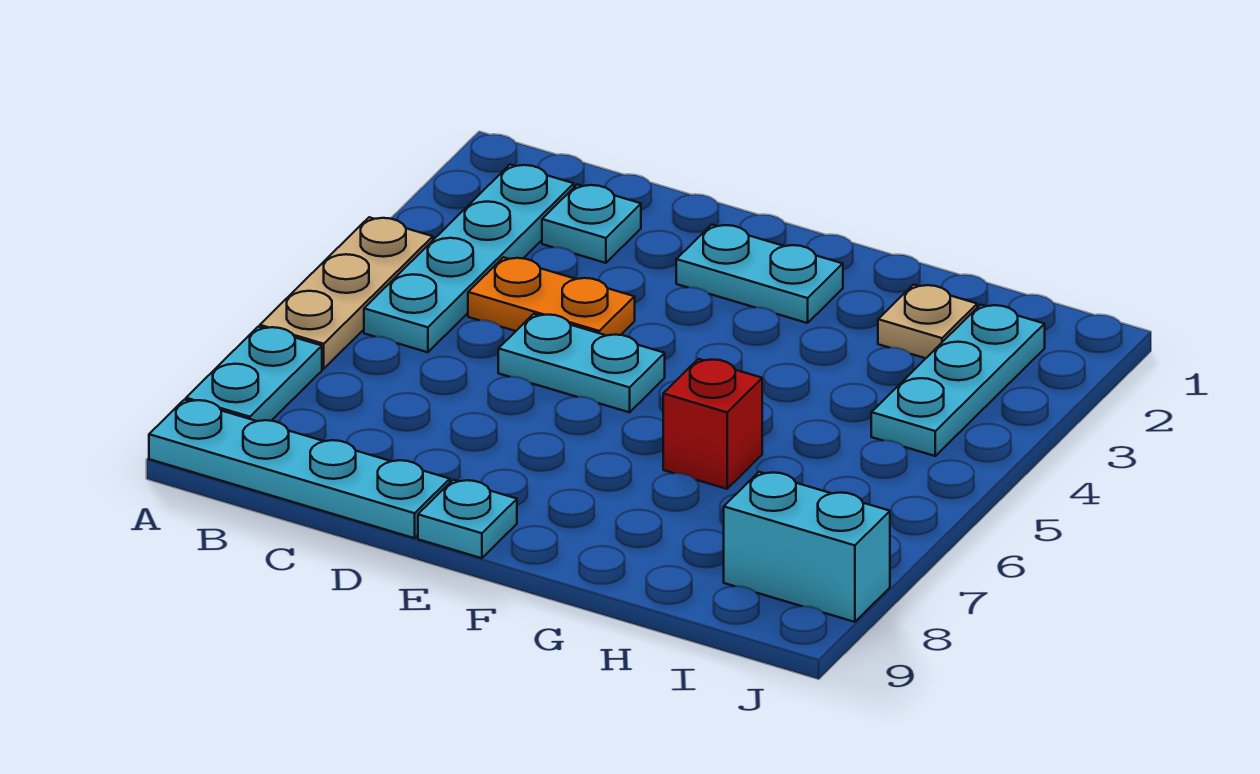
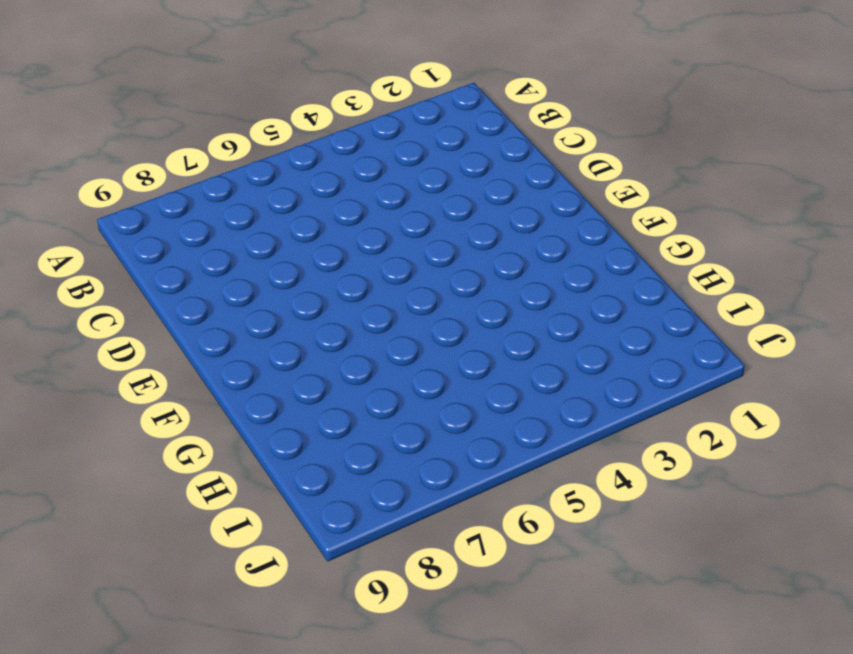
none -> tan 1x3 plate [260,217,433,369]
none -> cyan 1x2 plate [186,327,322,421]
none -> cyan 1x4 plate [149,400,450,538]

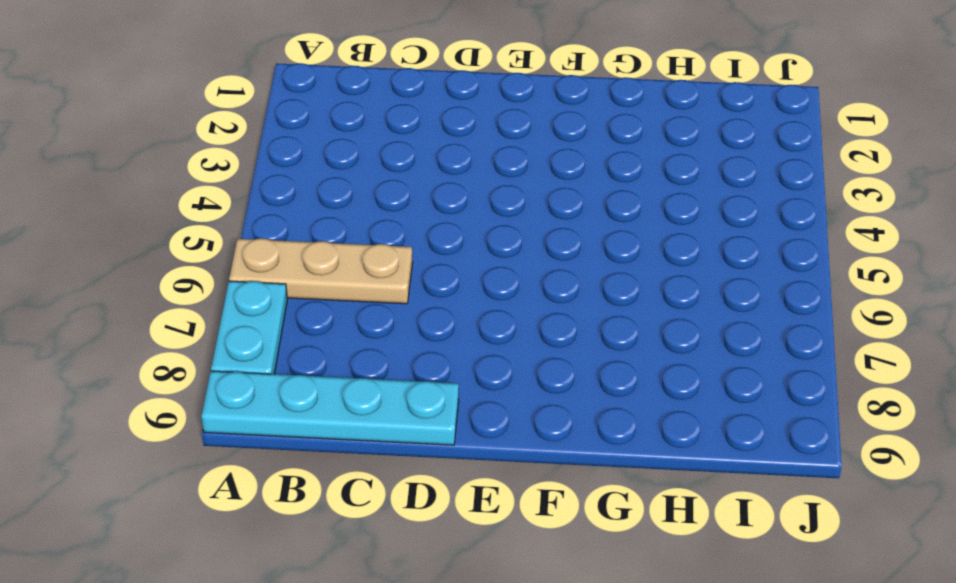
tan 1x3 plate [229,238,413,304] -> tan 1x3 plate turned to [260,217,433,369]
none -> cyan 1x4 plate [364,164,574,352]
none -> cyan 1x1 plate [542,184,641,263]
none -> orange 1x2 plate [468,257,635,335]

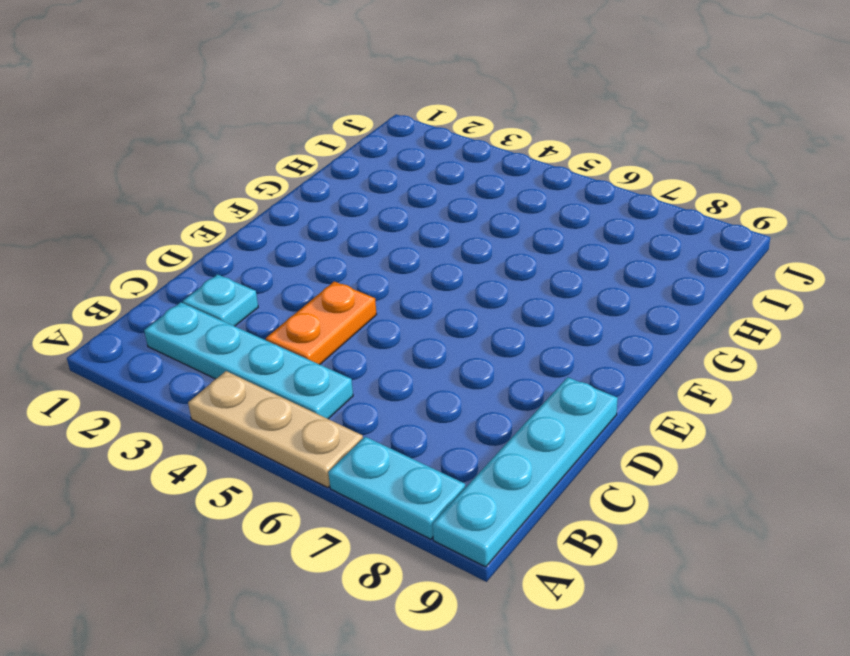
none -> cyan 1x2 plate [498,314,665,412]
none -> cyan 1x2 plate [676,225,843,323]
none -> cyan 1x1 plate [418,480,517,558]

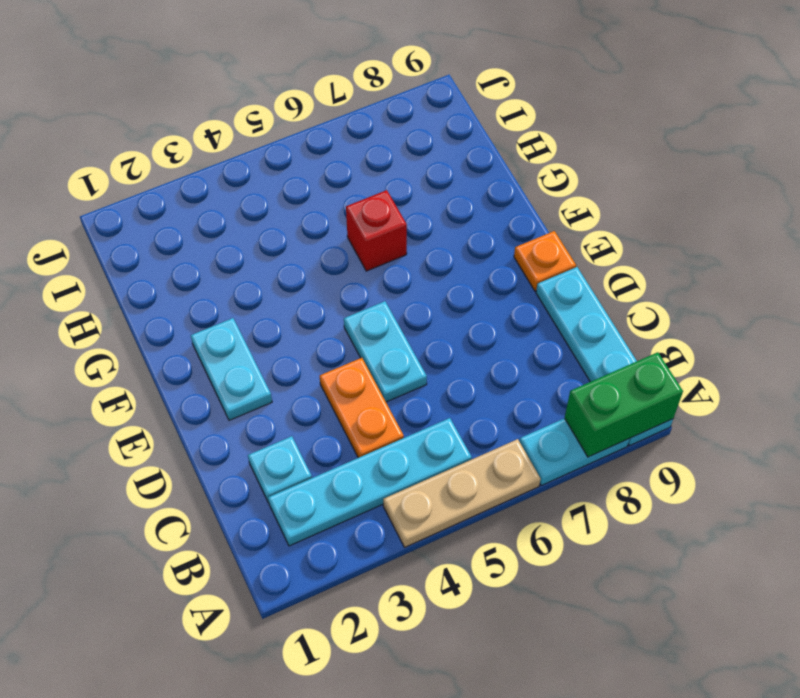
green 1x2 brick [565,352,683,457] -> none
orange 1x1 plate [514,231,576,291] -> cyan 1x1 plate [418,480,517,558]
none -> tan 1x1 plate [878,285,977,358]
none -> cyan 1x3 plate [871,305,1045,456]
none -> cyan 1x2 brick [724,472,890,622]

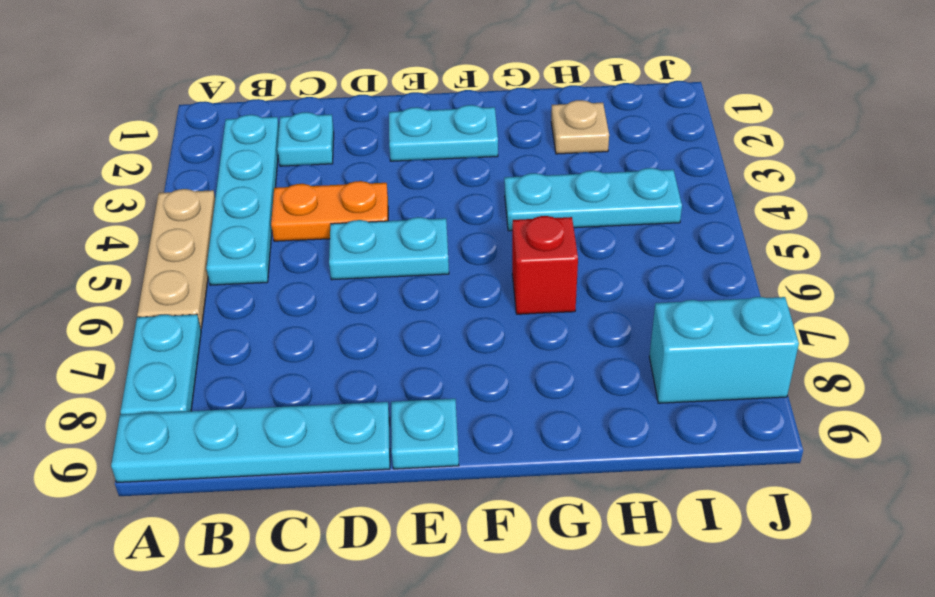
cyan 1x3 plate [504,168,682,231] -> cyan 1x3 plate turned to [871,305,1045,456]

